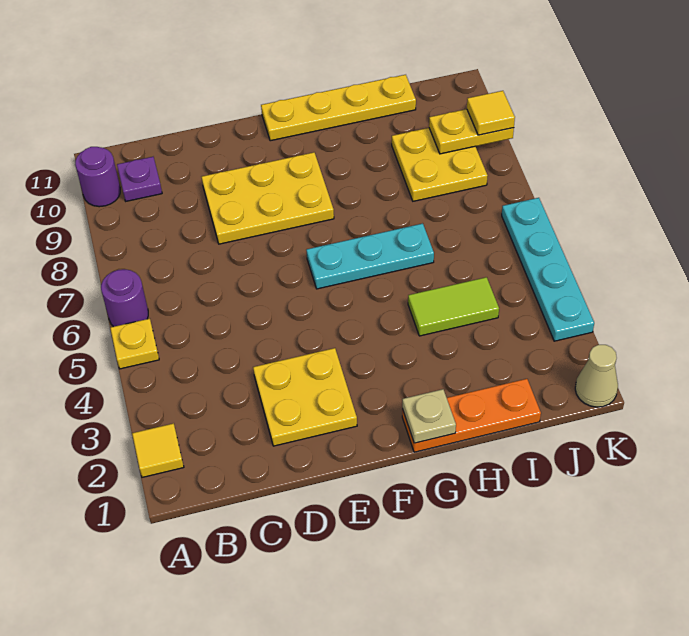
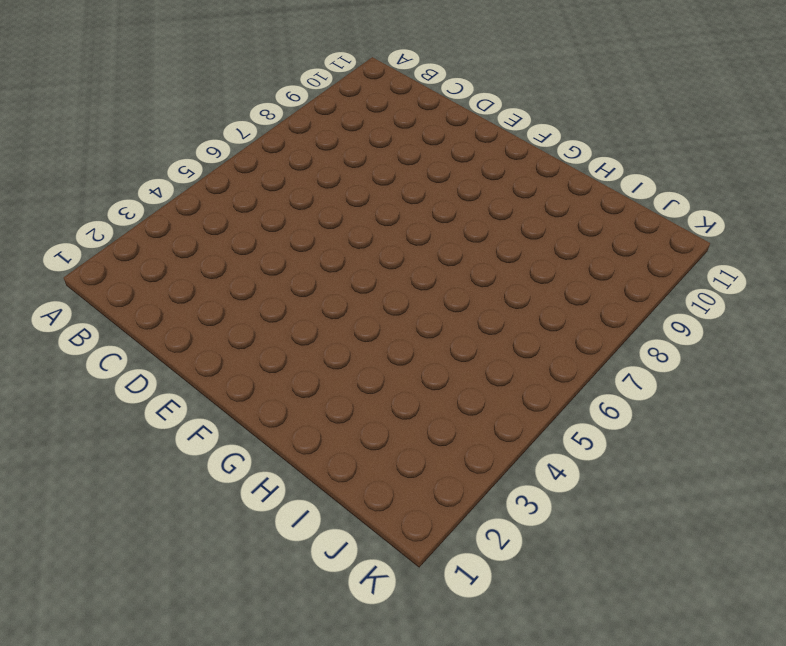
none -> yellow 1x1 tile [132,423,184,477]
none -> yellow 1x1 plate [110,319,159,369]
none -> purple 1x1 round brick [101,269,148,327]

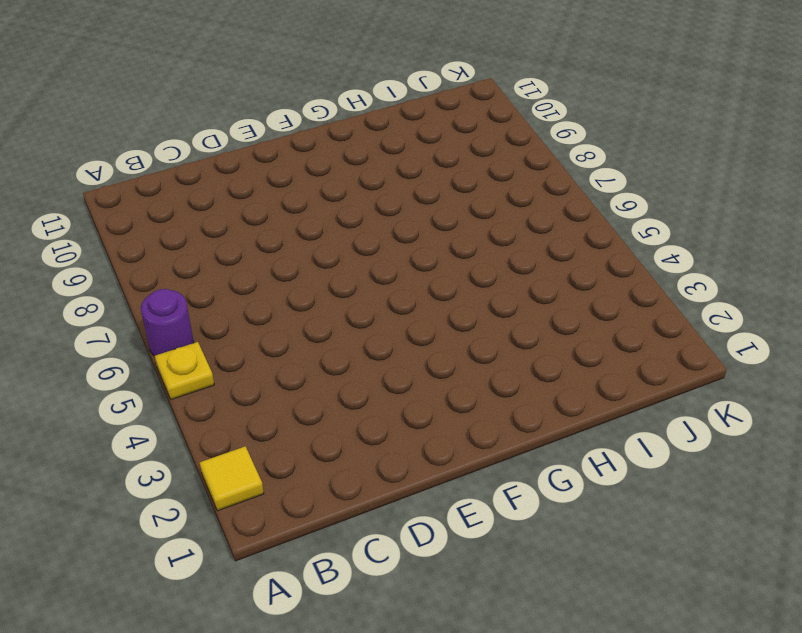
none -> purple 1x1 round brick [75,147,120,207]
none -> purple 1x1 plate [117,157,162,201]
none -> yellow 2x2 plate [253,348,357,446]

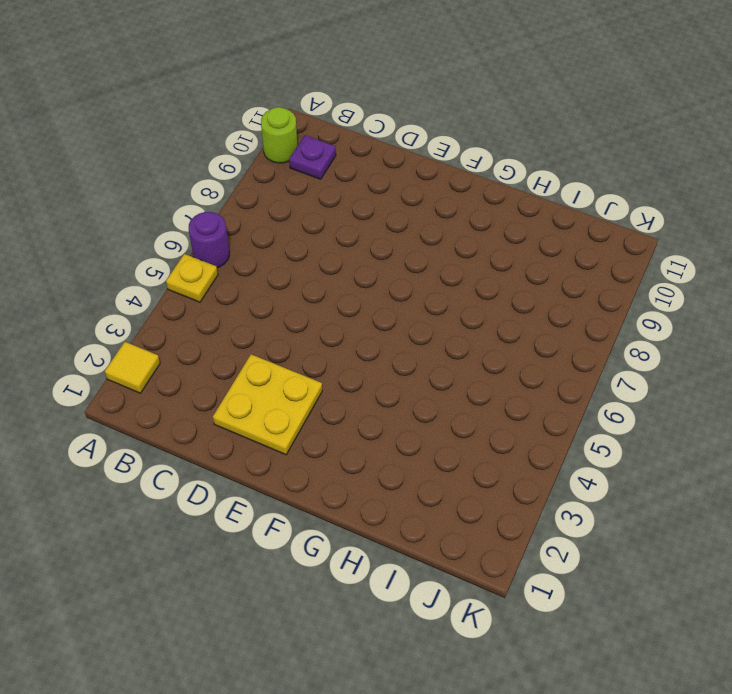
lime 1x1 round brick [261,107,297,163] -> purple 1x1 round brick [75,147,120,207]
none -> yellow 2x3 plate [202,152,334,244]
none -> cyan 1x3 plate [306,223,434,289]
none -> yellow 1x4 plate [261,75,416,141]

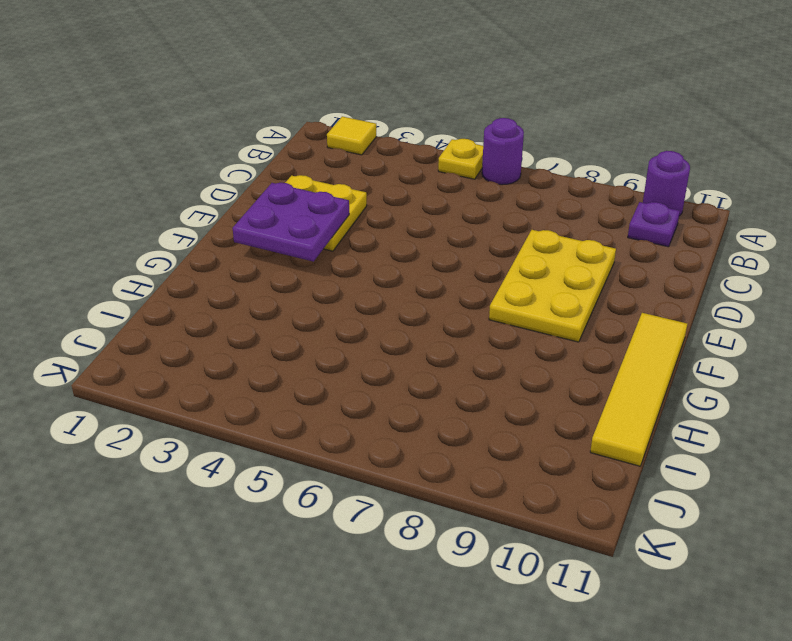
purple 2x2 plate [233,183,349,262] -> none
yellow 1x4 tile [590,313,687,466] -> yellow 1x4 plate [261,75,416,141]
none -> cyan 1x3 plate [306,223,434,289]
none -> orange 1x3 plate [402,379,541,452]
none -> lime 1x2 tile [408,277,499,336]

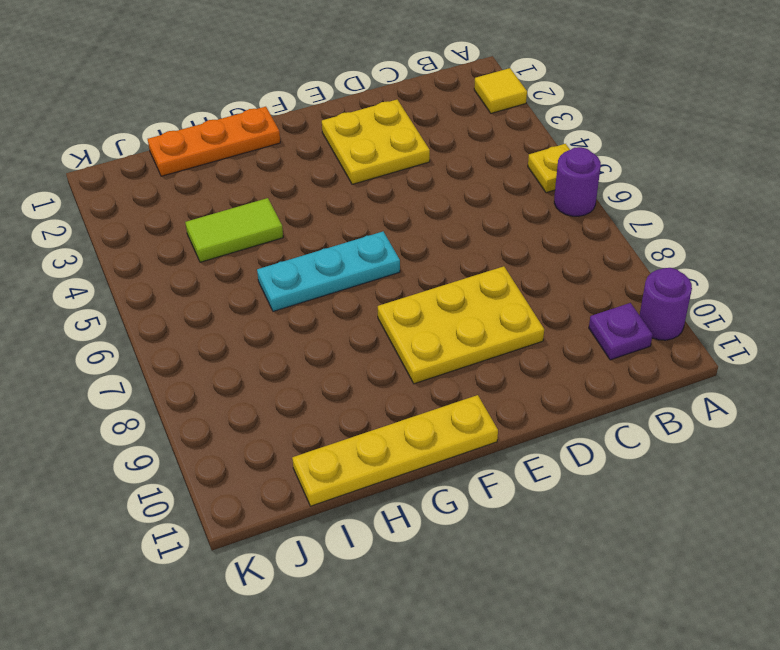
none -> yellow 2x2 plate [392,128,488,201]
none -> tan 1x1 cone [575,345,618,407]
none -> cyan 1x4 plate [502,198,594,341]

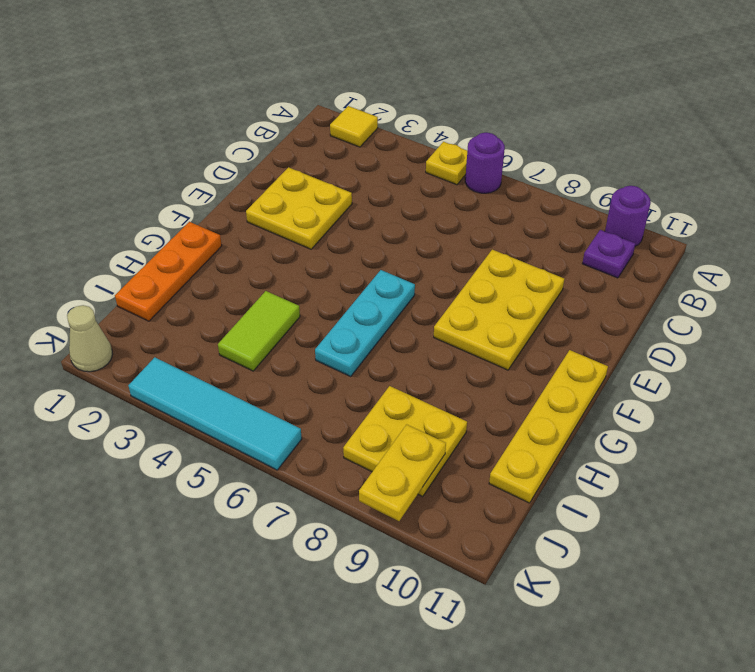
cyan 1x4 tile [128,357,302,470] -> cyan 1x4 plate [502,198,594,341]
none -> tan 1x1 plate [402,389,456,443]
none -> yellow 1x1 tile [467,91,515,135]

